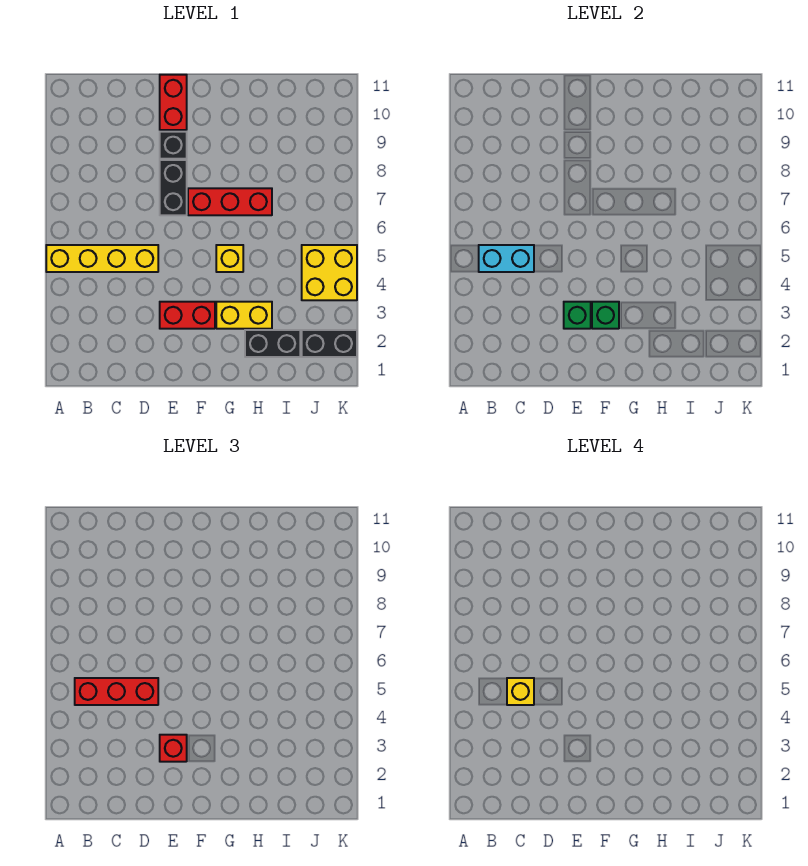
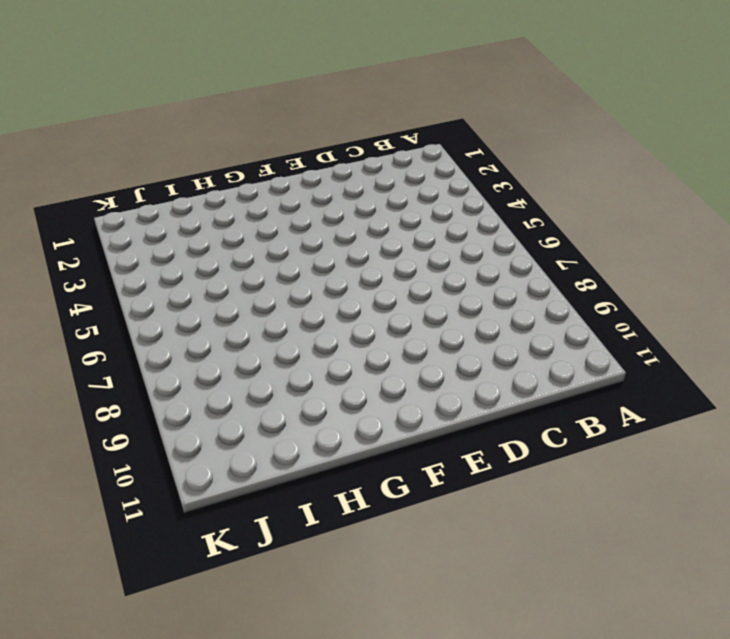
none -> yellow 1x4 brick [46,245,158,272]
none -> red 1x2 brick [160,302,215,329]
none -> black 1x2 brick [160,160,187,215]

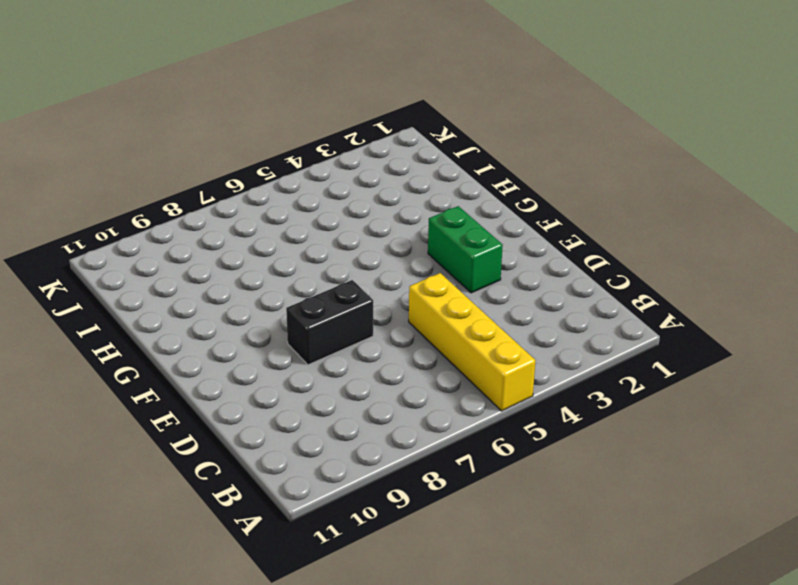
green 1x2 brick [428,206,503,293] -> red 1x2 brick [160,302,215,329]
none -> black 1x1 brick [160,132,187,159]
none -> red 1x2 brick [160,75,187,130]
none -> red 1x3 brick [188,188,272,215]

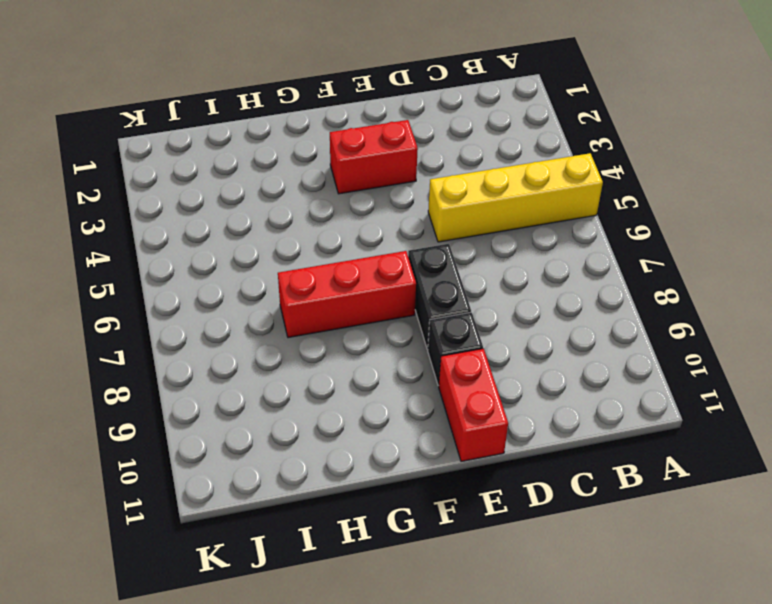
none -> yellow 1x2 brick [216,302,272,329]
none -> yellow 1x1 brick [216,245,243,272]
none -> black 1x2 brick [245,330,300,357]

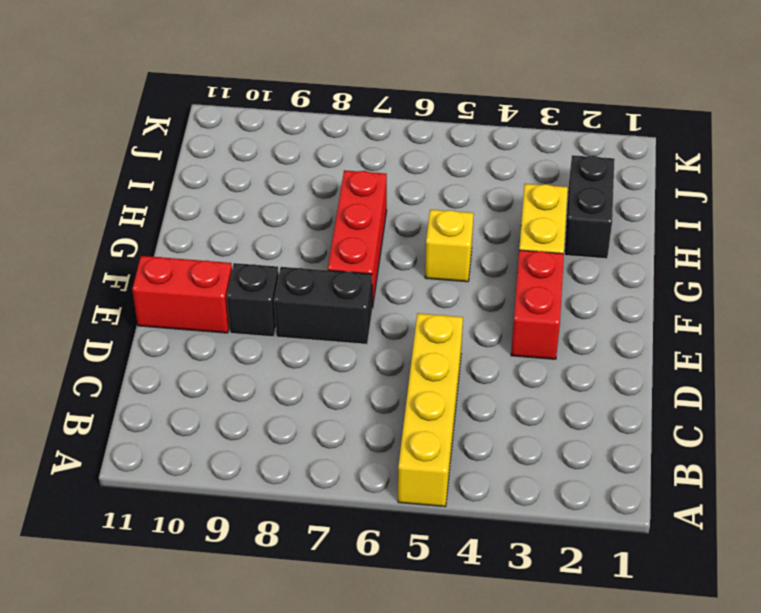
none -> black 1x2 brick [302,330,357,357]
none -> yellow 2x2 brick [302,245,357,300]
none -> cyan 1x2 brick [479,245,534,272]

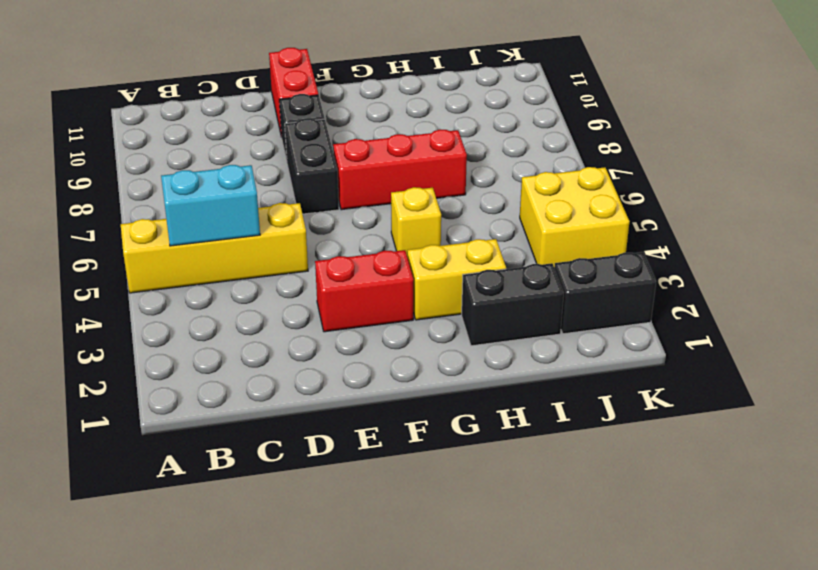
none -> green 1x1 brick [564,302,591,329]
none -> green 1x1 brick [592,302,619,329]
none -> red 1x3 brick [75,678,158,705]

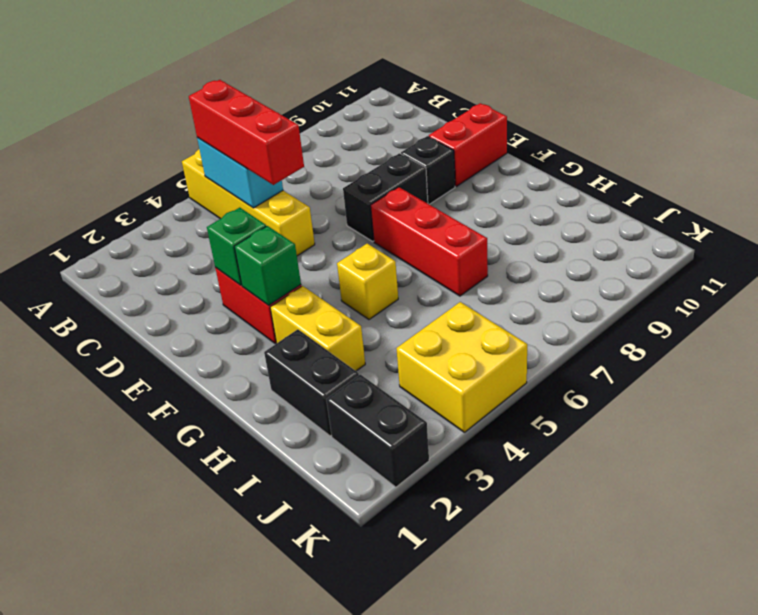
none -> red 1x1 brick [160,735,187,762]
none -> yellow 1x1 brick [507,678,534,705]

